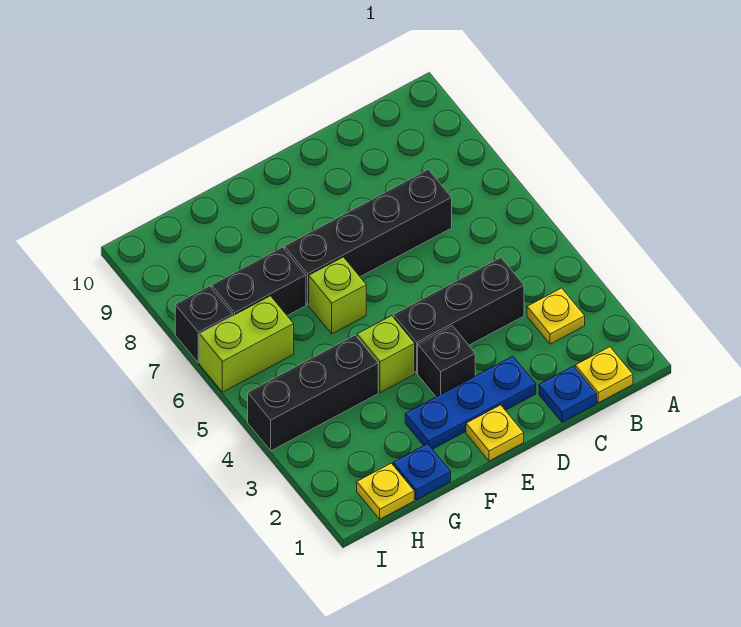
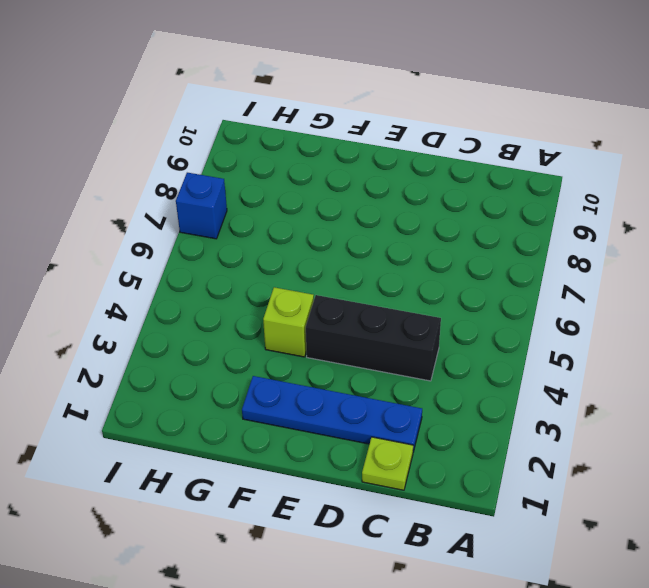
lime 1x1 plate [362,437,413,490] -> blue 1x1 plate [539,366,597,422]
blue 1x4 plate [242,376,422,452] -> blue 1x3 plate [405,356,536,449]
blue 1x1 brick [176,173,227,239] -> black 1x1 brick [175,286,233,363]
none -> yellow 1x1 plate [575,347,633,403]
none -> yellow 1x1 plate [527,288,585,344]
none -> black 1x4 brick [285,170,452,304]

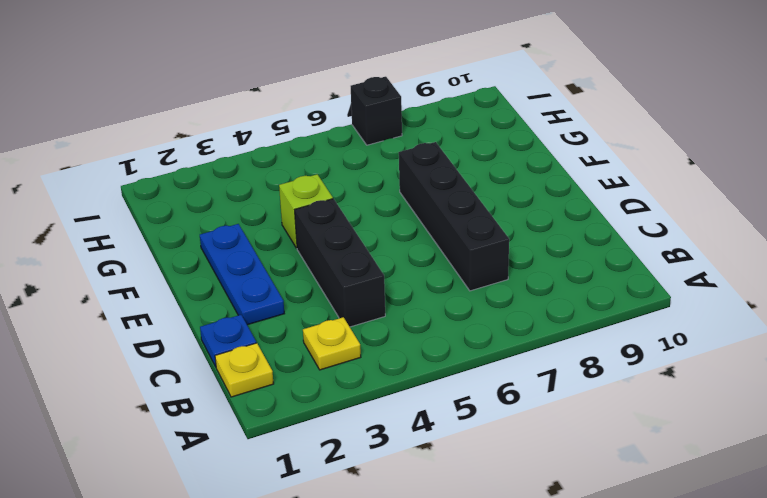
none -> yellow 1x1 plate [466,405,524,461]
none -> black 1x1 brick [418,326,475,397]
none -> lime 1x1 brick [309,257,366,334]

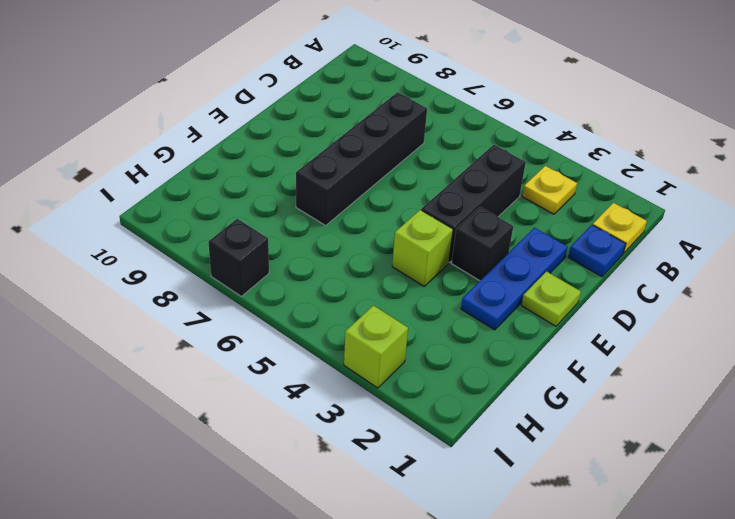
lime 1x1 plate [521,271,581,326] -> yellow 1x1 plate [466,405,524,461]
lime 1x1 brick [344,306,408,388] -> lime 1x1 brick moved to [309,257,366,334]
none -> blue 1x1 plate [393,444,451,500]
none -> black 1x3 brick [248,335,378,451]
none -> black 1x2 brick [212,247,306,316]

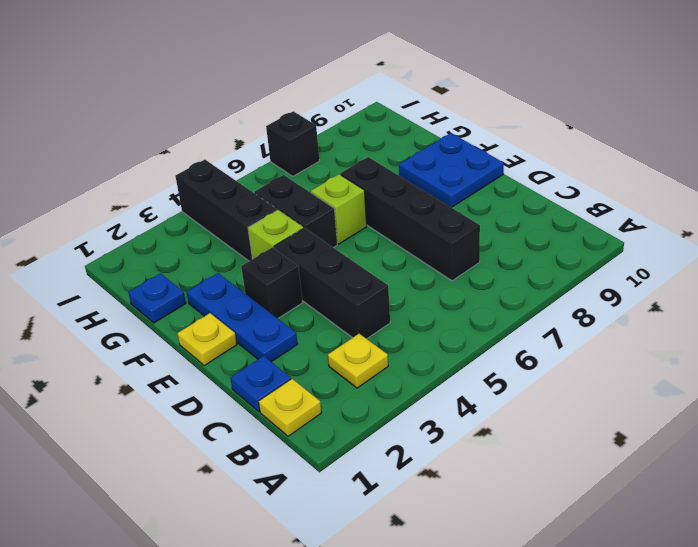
blue 2x2 plate [399,133,504,208] -> none
black 1x2 brick [255,175,337,248] -> black 1x2 brick moved to [212,247,306,316]
none -> yellow 1x1 plate [357,463,414,519]
none -> lime 1x2 brick [199,296,294,392]

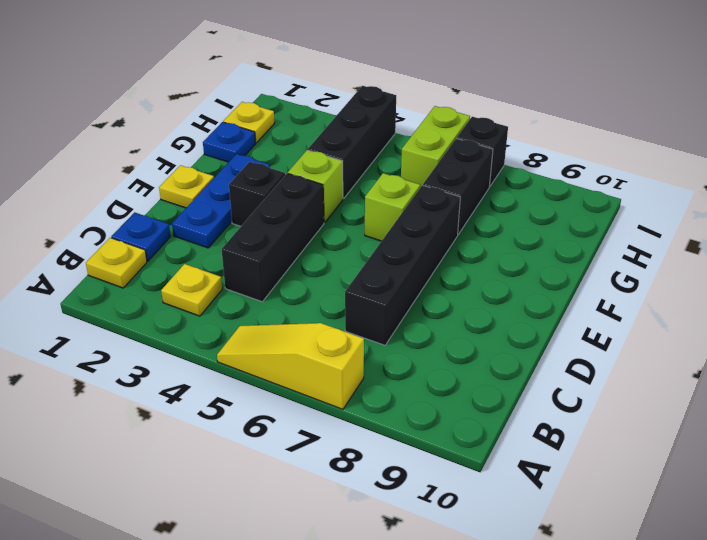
yellow 1x3 slope [217,323,364,409] -> none

